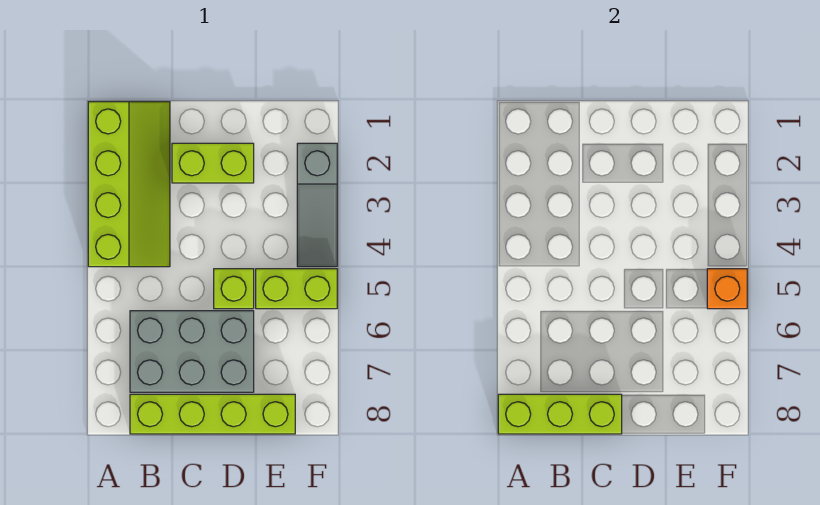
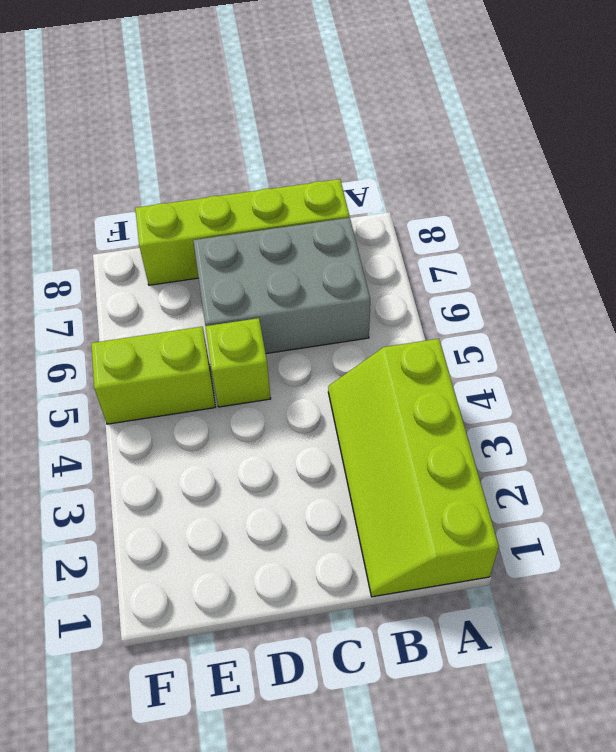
none -> lime 1x2 brick [172,143,254,183]
none -> grey 1x3 slope [297,143,337,267]

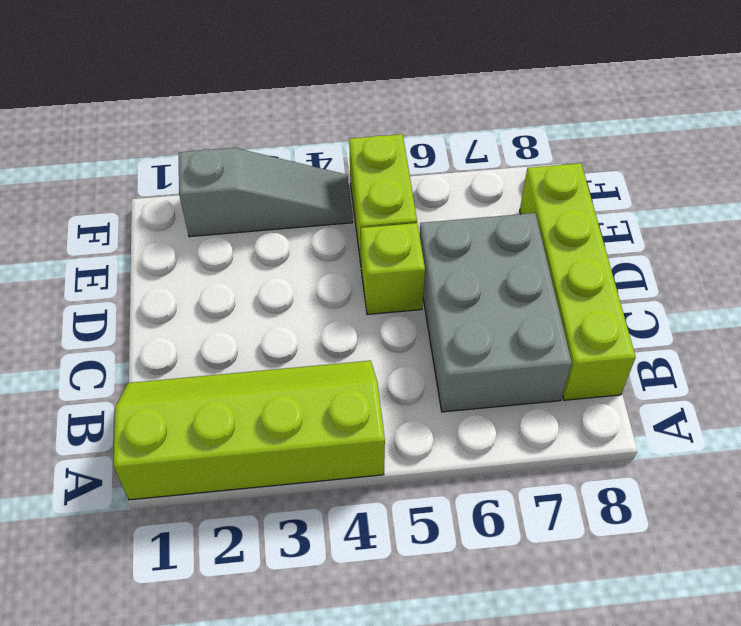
none -> lime 1x2 brick [172,143,254,183]
none -> lime 1x3 brick [498,394,622,434]

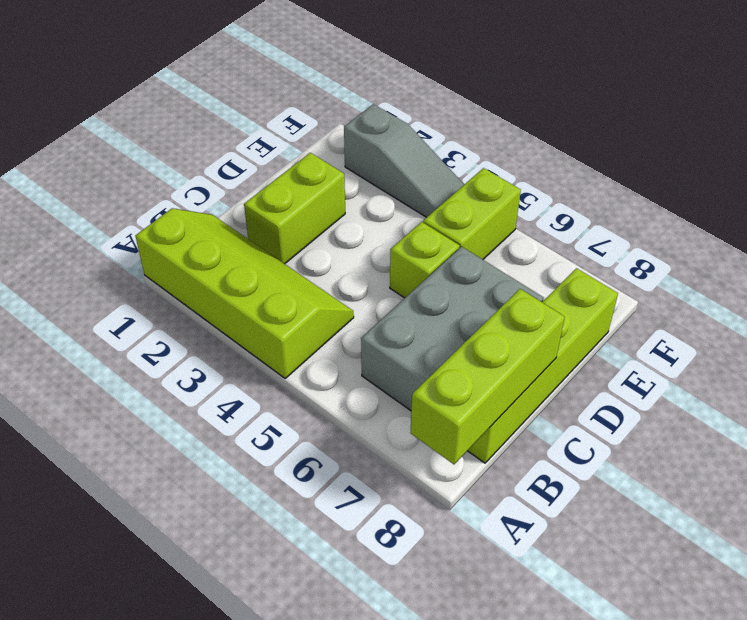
none -> orange 1x1 brick [707,269,747,309]

